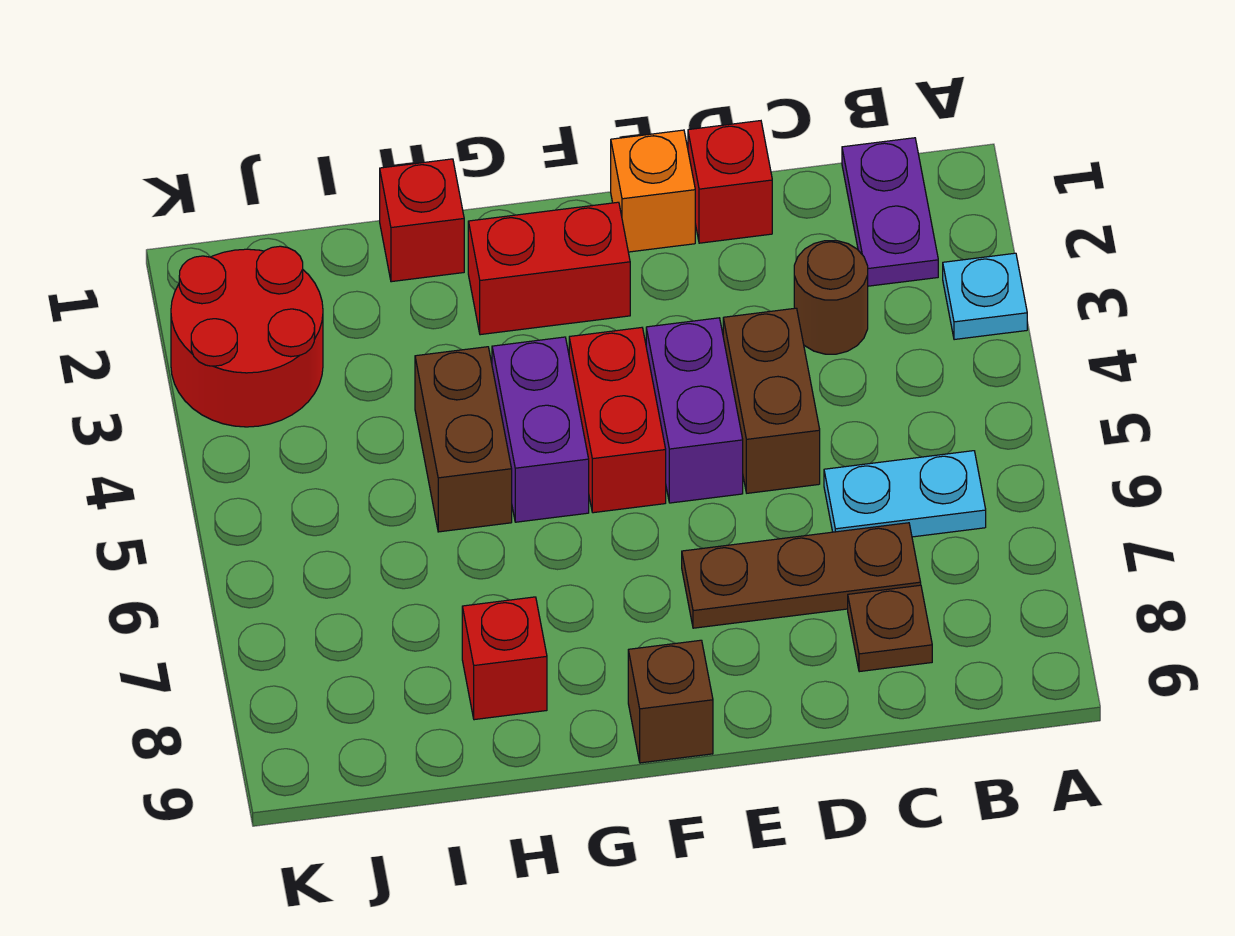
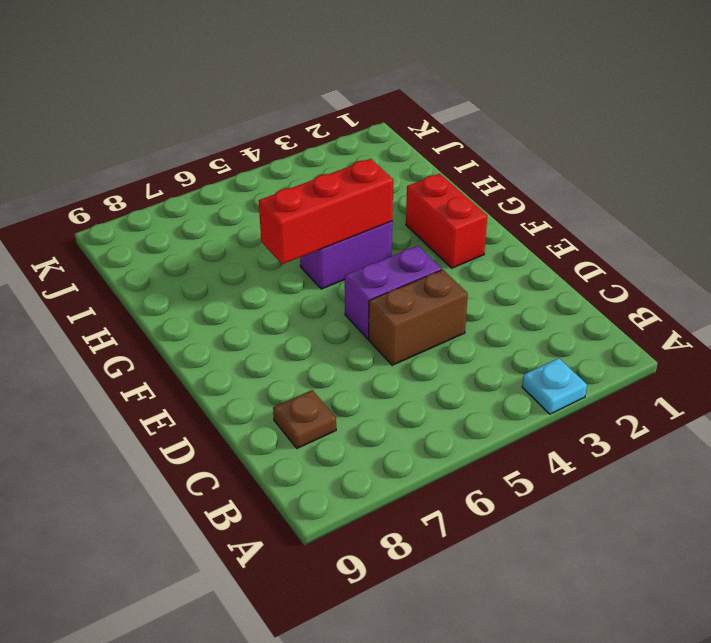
red 1x3 brick [259,159,393,264] -> none
none -> purple 1x2 plate [842,138,938,286]
none -> cyan 1x2 plate [824,451,986,537]
none -> brown 1x1 round brick [794,241,868,354]

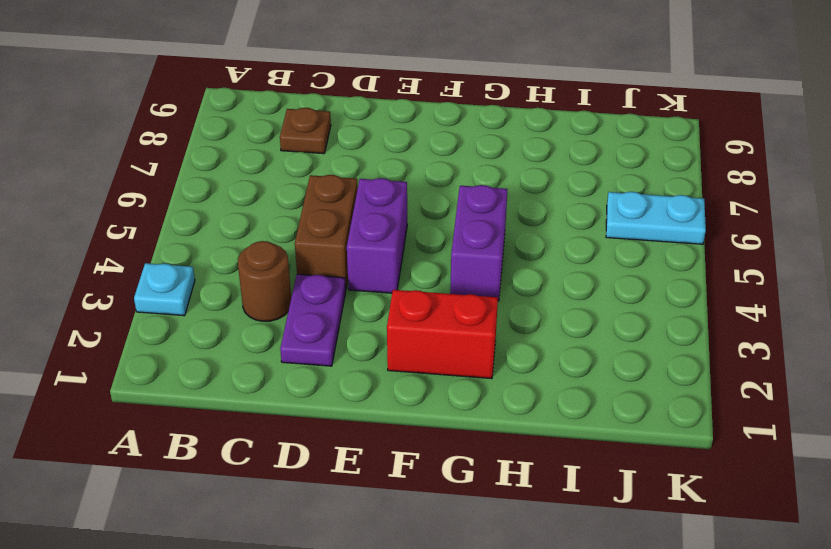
purple 1x2 plate [280,274,346,366] -> purple 1x2 plate moved to [842,138,938,286]
cyan 1x2 plate [606,192,706,244] -> cyan 1x2 plate moved to [824,451,986,537]
none -> brown 1x3 plate [682,523,921,628]
none -> red 1x1 brick [688,121,772,243]
none -> orange 1x1 brick [611,130,695,252]

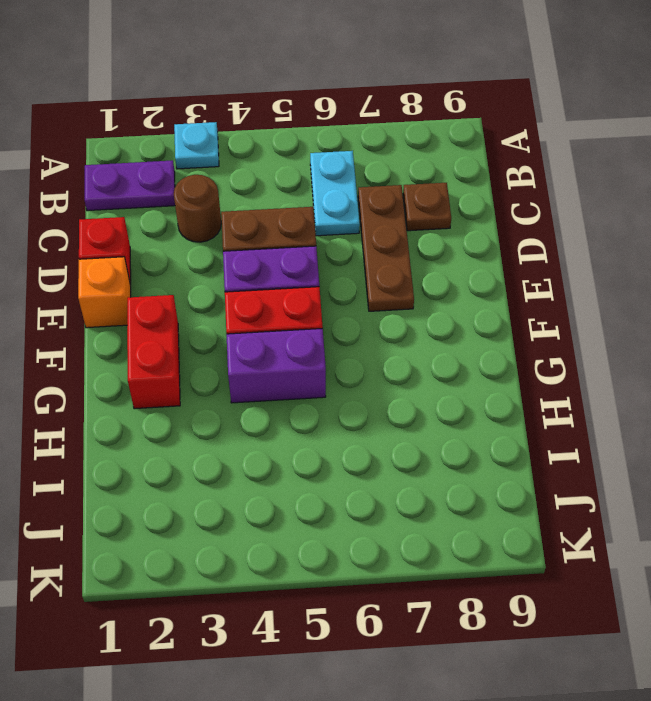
none -> brown 1x1 brick [628,640,713,763]
none -> red 1x1 brick [380,159,464,282]
none -> brown 1x2 brick [415,347,512,532]

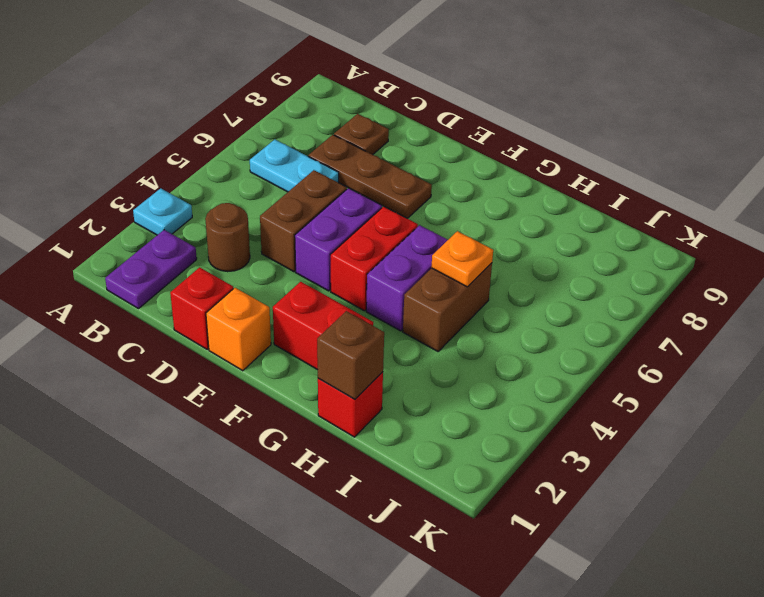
brown 1x1 brick [317,311,384,399] -> brown 1x1 brick moved to [628,640,713,763]
orange 1x1 plate [431,231,493,287] -> none
none -> red 1x1 brick [462,597,547,720]
none -> red 2x2 round brick [171,246,323,427]

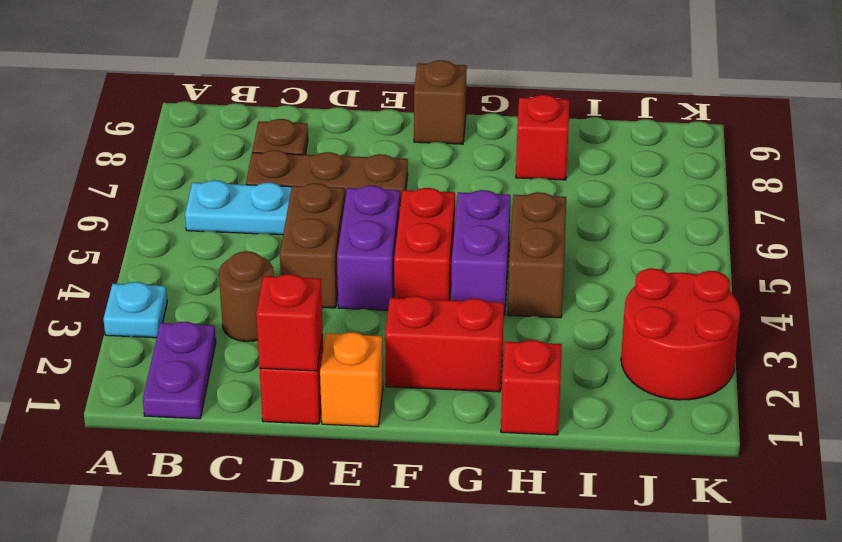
red 1x1 brick [256,274,323,371] -> none

